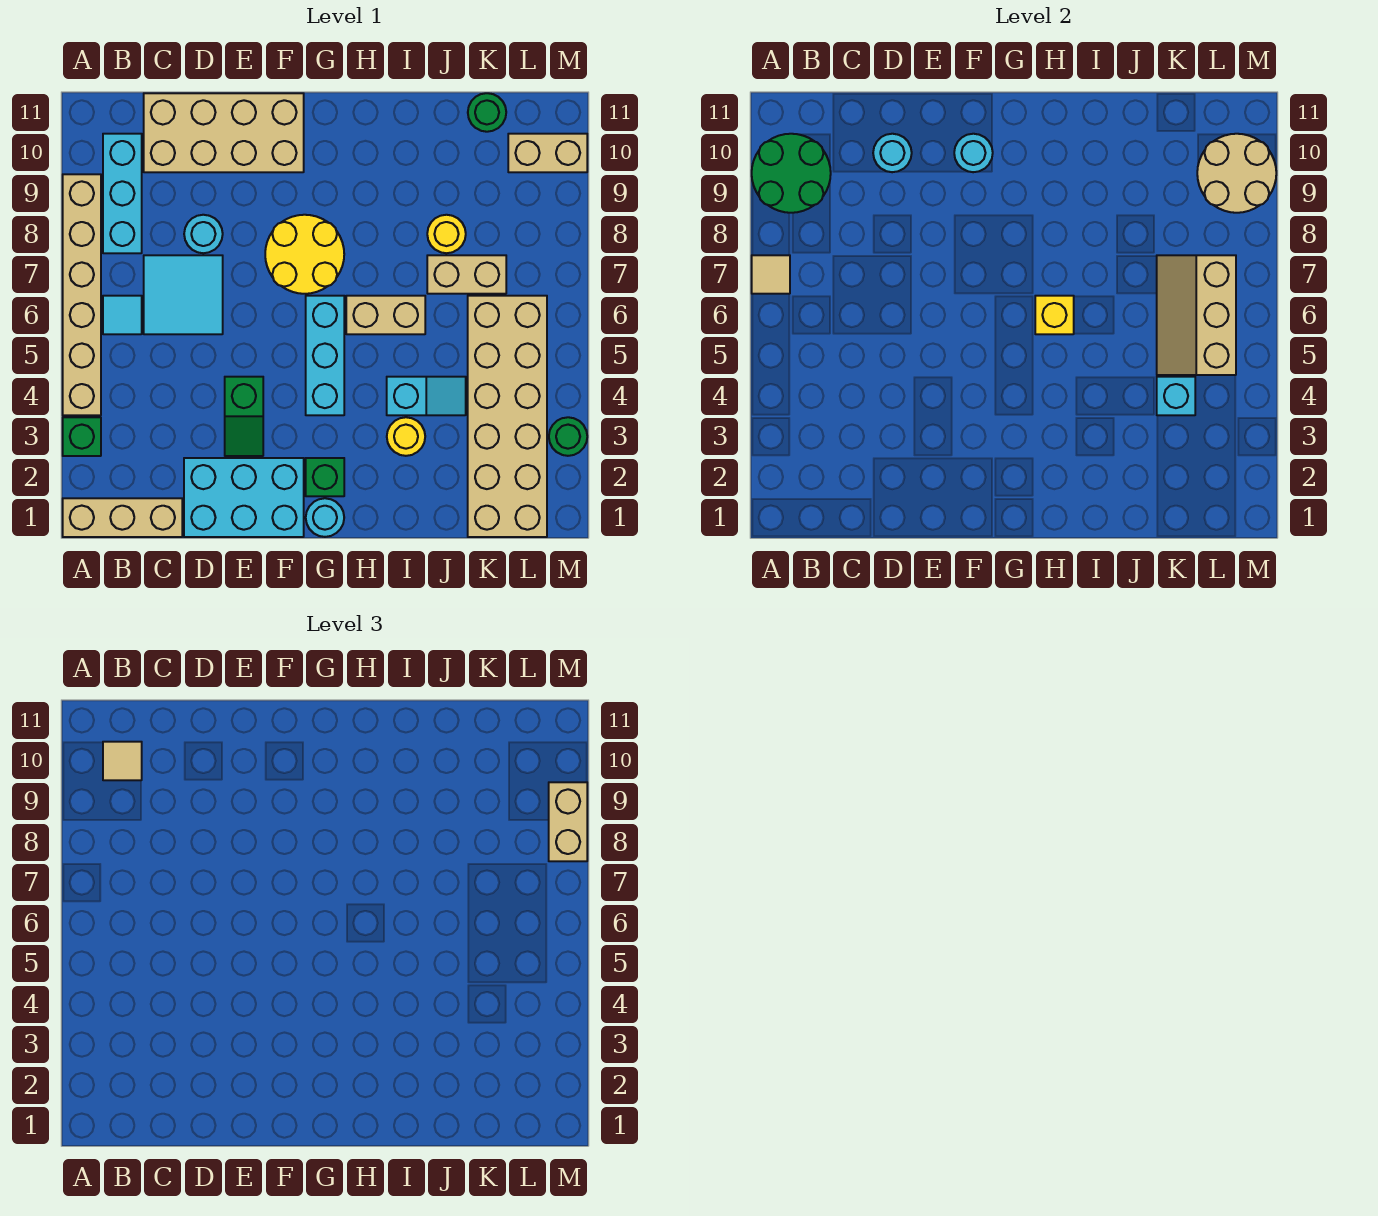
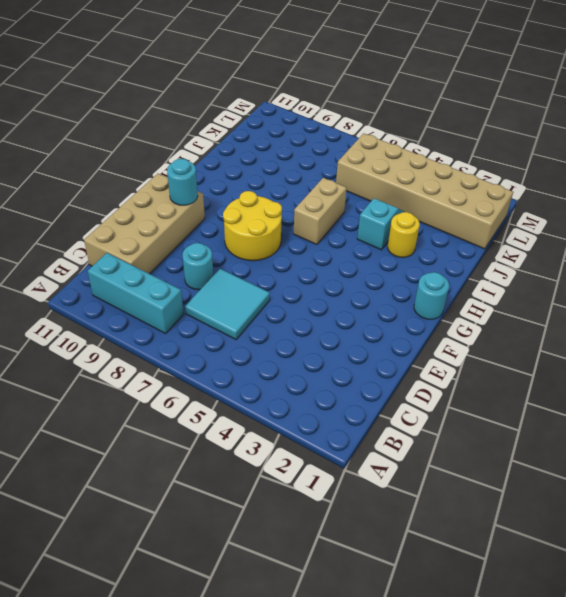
none -> tan 1x3 brick [63,498,182,537]
none -> green 1x1 brick [63,417,101,456]
none -> tan 1x6 brick [63,174,101,415]
none -> cyan 1x1 tile [103,296,142,334]

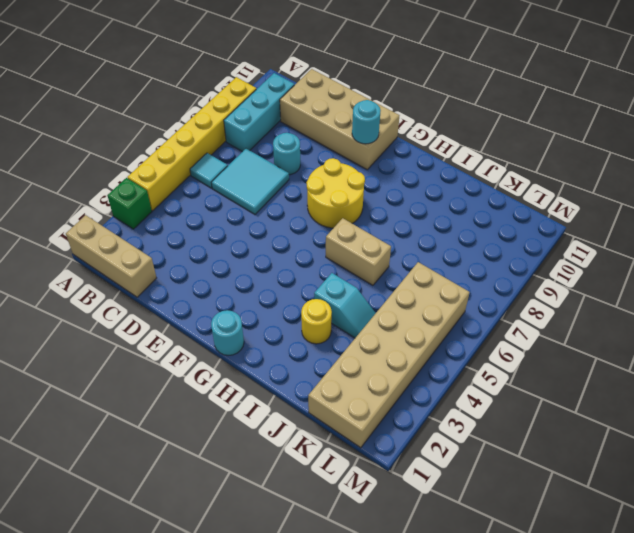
yellow 1x6 brick [127,77,256,211] -> tan 1x6 brick [63,174,101,415]
none -> cyan 2x3 brick [184,458,304,537]
none -> green 1x2 slope [225,377,263,456]
none -> green 1x1 brick [306,458,344,496]
none -> cyan 1x3 brick [306,296,344,415]

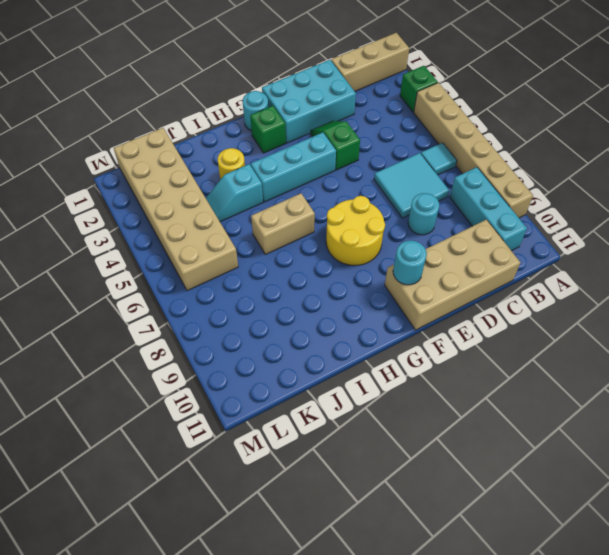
cyan 1x3 brick [251,133,336,202] -> cyan 1x3 brick turned to [306,296,344,415]
none -> tan 1x2 brick [427,255,506,294]
none -> yellow 1x1 round brick [427,215,466,253]
none -> green 1x1 round brick [468,93,506,132]
none -> tan 1x2 brick [508,134,587,172]

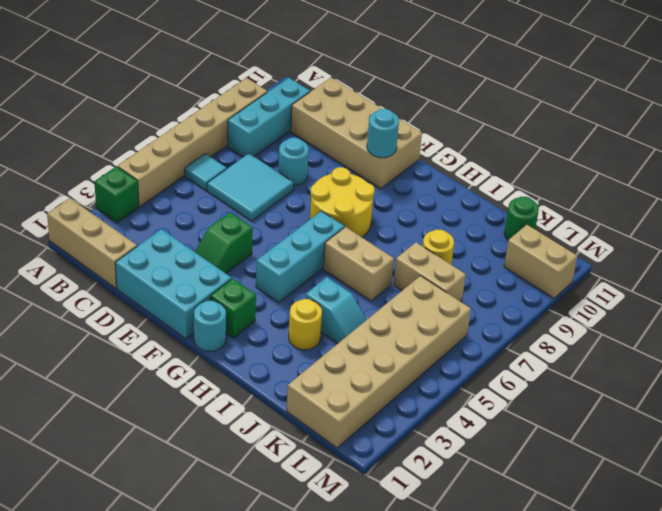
none -> green 1x1 round brick [549,417,587,456]
none -> tan 1x1 tile [752,255,790,294]
none -> green 2x2 round brick [752,134,831,213]
none -> cyan 1x1 round brick [873,134,912,172]

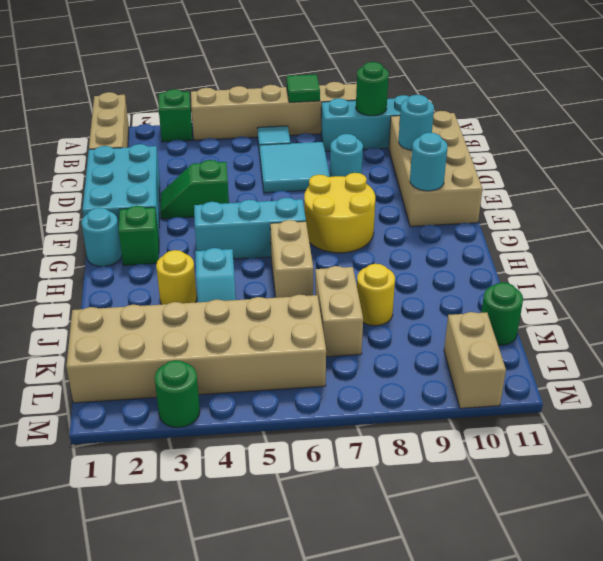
green 1x1 tile [287,74,320,102] -> tan 1x1 tile [752,255,790,294]
green 1x1 round brick [356,62,389,116] -> green 2x2 round brick [752,134,831,213]
none -> yellow 1x1 brick [1035,296,1074,334]
none -> cyan 1x1 brick [1157,377,1195,415]
none -> tan 2x3 slope [1157,255,1236,375]
none -> tan 2x2 round brick [1197,134,1276,213]

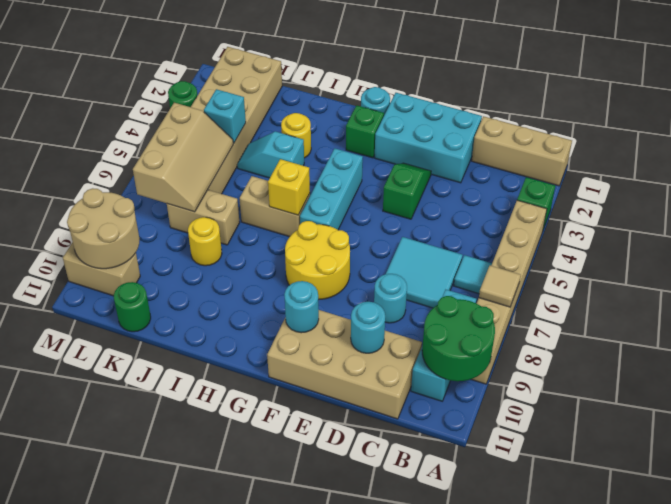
none -> tan 1x1 tile [103,742,142,780]
none -> tan 1x2 brick [549,782,587,861]

